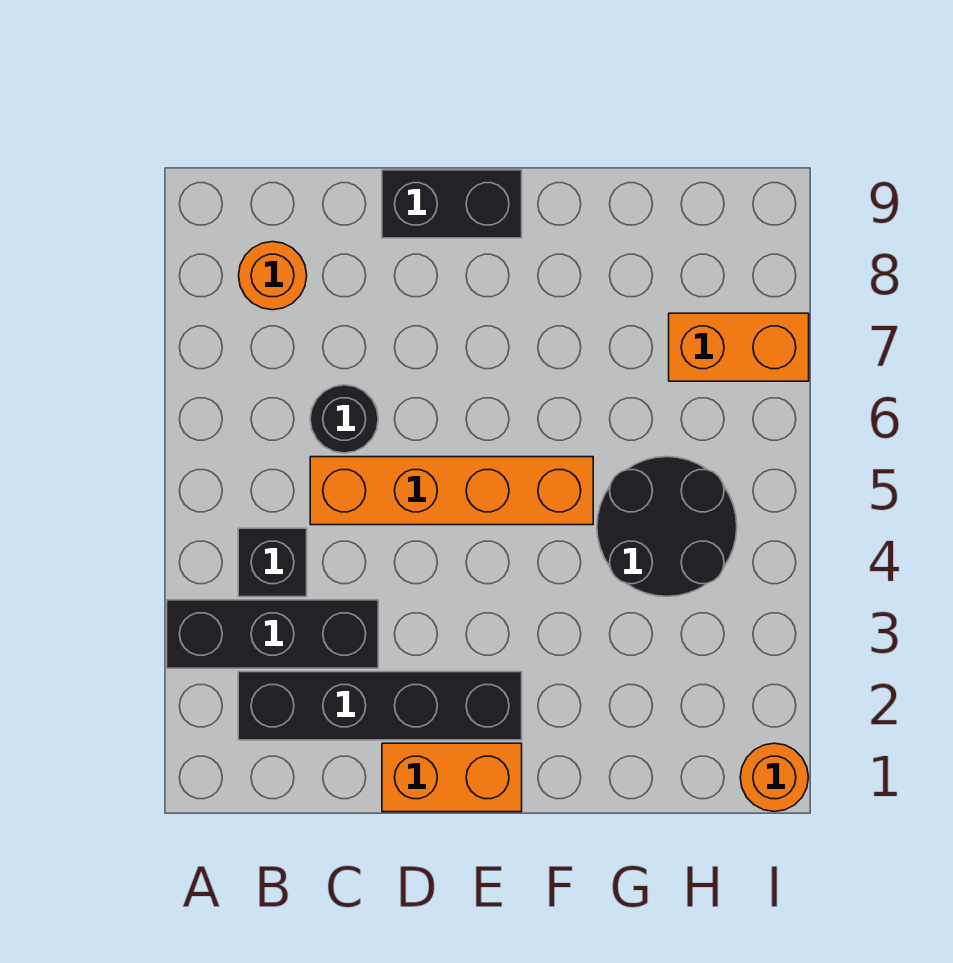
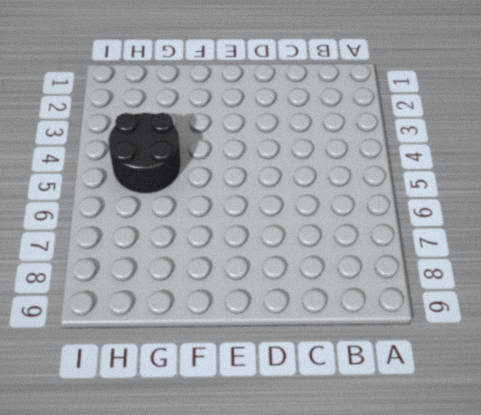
none -> black 1x3 brick [167,600,378,668]
none -> black 1x4 brick [238,672,522,740]

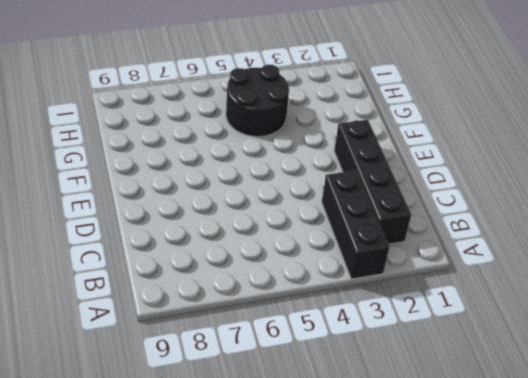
none -> black 1x1 brick [238,528,307,597]
none -> orange 1x1 round brick [239,242,307,310]

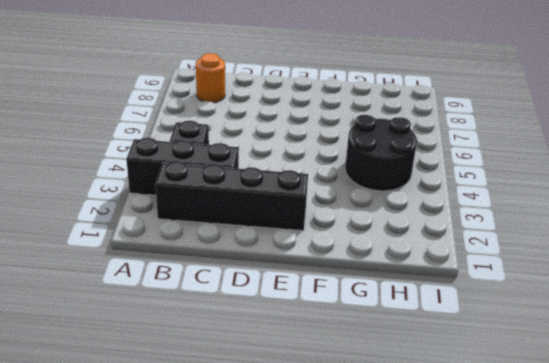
none -> orange 1x4 brick [310,457,593,525]
none -> black 1x1 round brick [310,385,378,453]

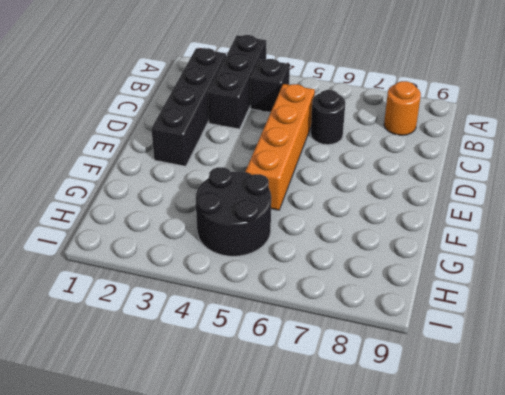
none -> orange 1x2 brick [382,743,522,812]
none -> black 1x2 brick [382,170,522,238]

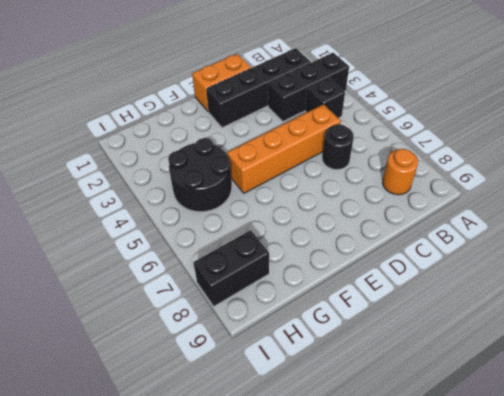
black 1x2 brick [194,230,269,306] -> black 1x2 brick moved to [382,170,522,238]
none -> orange 1x2 brick [669,313,809,381]
none -> orange 1x1 round brick [740,743,808,812]

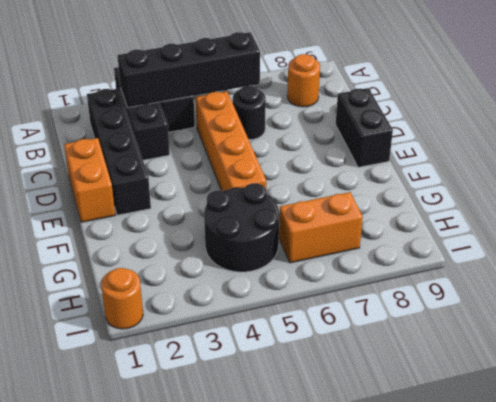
black 1x4 brick [118,32,260,108] -> none
orange 1x2 brick [279,192,363,263] -> orange 1x2 brick turned to [669,313,809,381]

